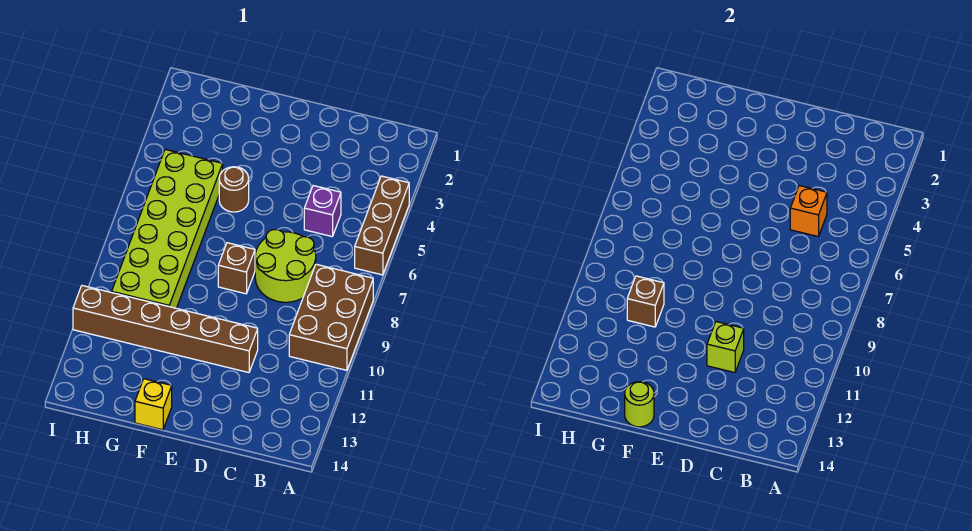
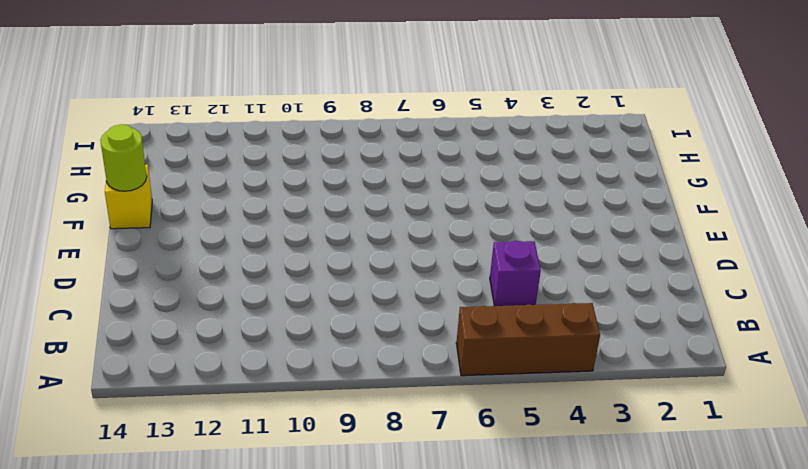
none -> brown 2x3 brick [289,264,373,370]
none -> lime 2x2 round brick [255,230,316,302]
none -> brown 1x6 brick [73,286,258,373]

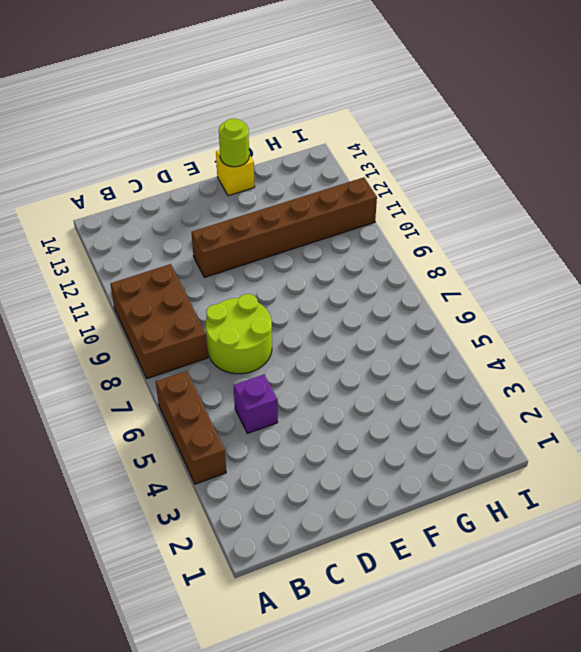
none -> brown 1x1 brick [218,243,255,294]
none -> brown 1x1 round brick [219,167,249,212]
none -> lime 2x6 brick [112,149,223,308]

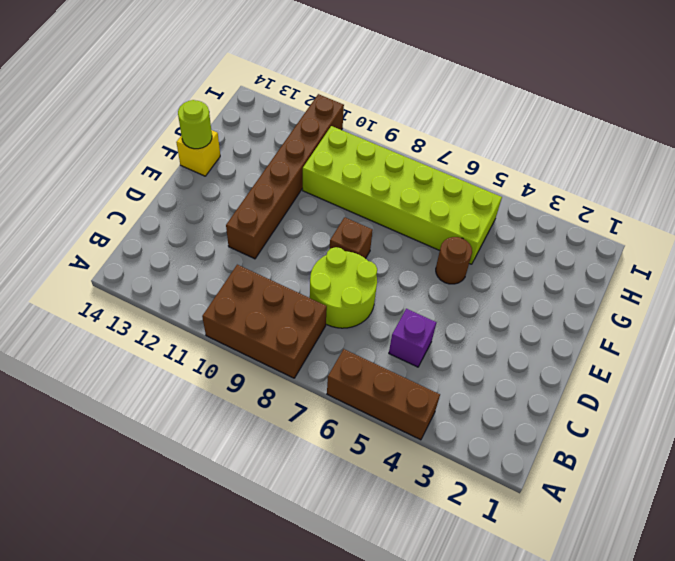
none -> orange 1x1 brick [790,186,827,236]
none -> lime 1x1 brick [707,322,744,373]
none -> brown 1x1 brick [627,276,664,327]

